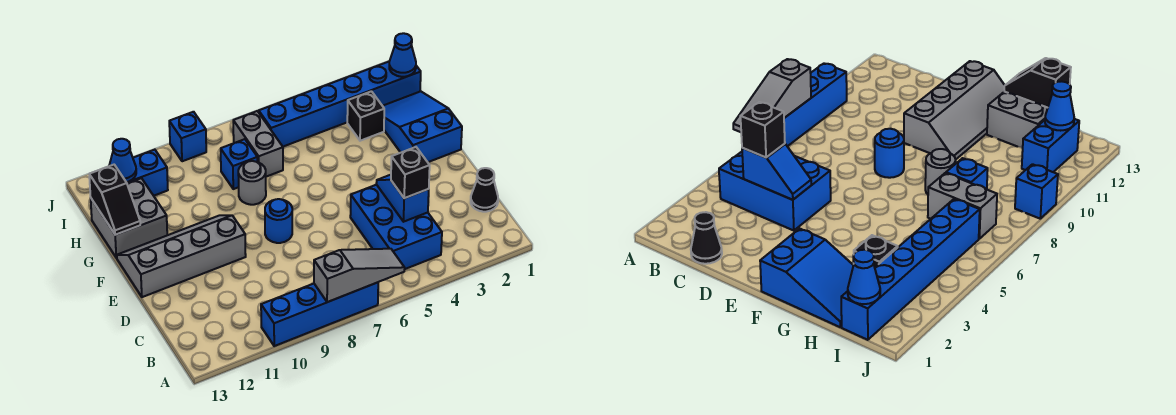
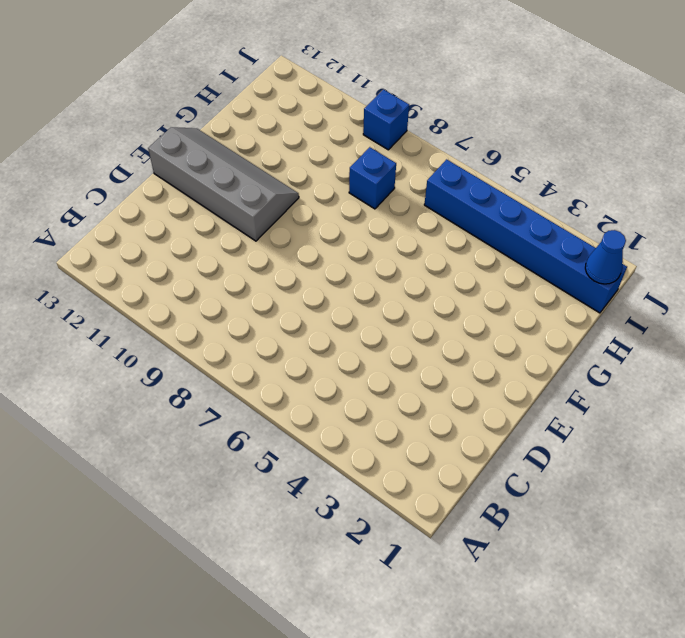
none -> blue 1x4 brick [261,282,378,346]
none -> blue 2x3 brick [350,185,442,269]
none -> black 1x1 cone [471,168,498,212]

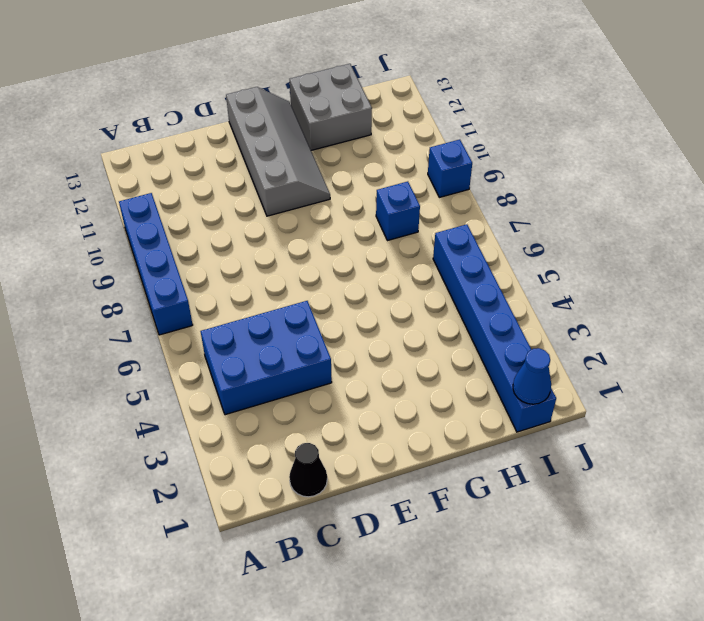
none -> blue 1x1 round brick [265,199,292,243]
none -> blue 2x3 slope [383,91,462,162]
none -> grey 1x1 round brick [238,161,266,205]

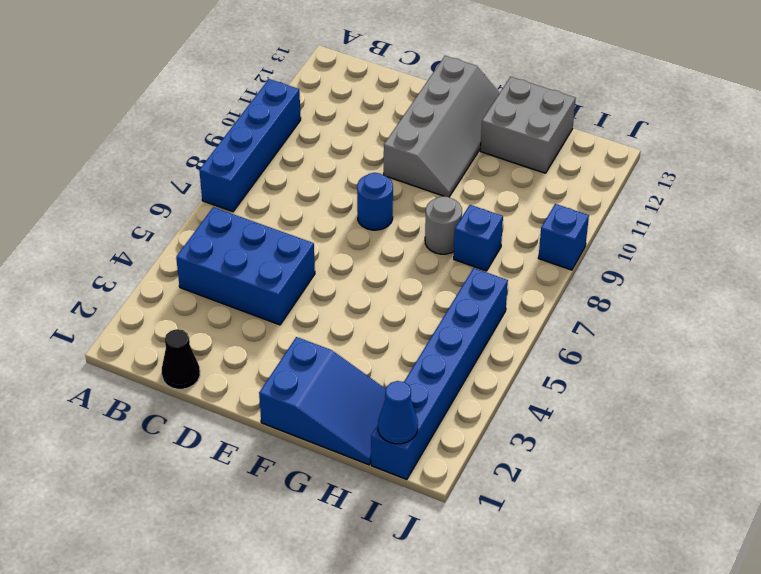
none -> black 1x1 brick [347,91,384,141]
none -> grey 1x2 brick [233,111,283,177]
none -> blue 1x2 brick [126,149,168,196]

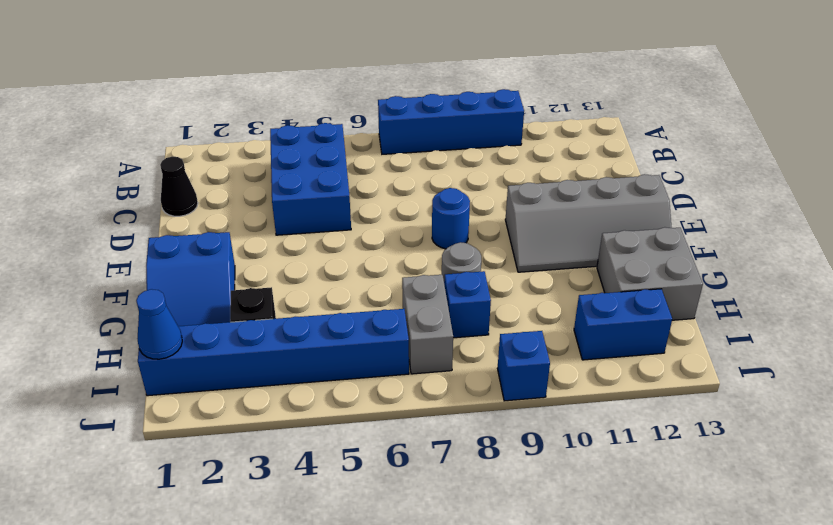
none -> grey 1x3 slope [314,249,405,302]
none -> blue 1x2 slope [376,175,429,222]
none -> black 1x2 slope [89,165,140,235]

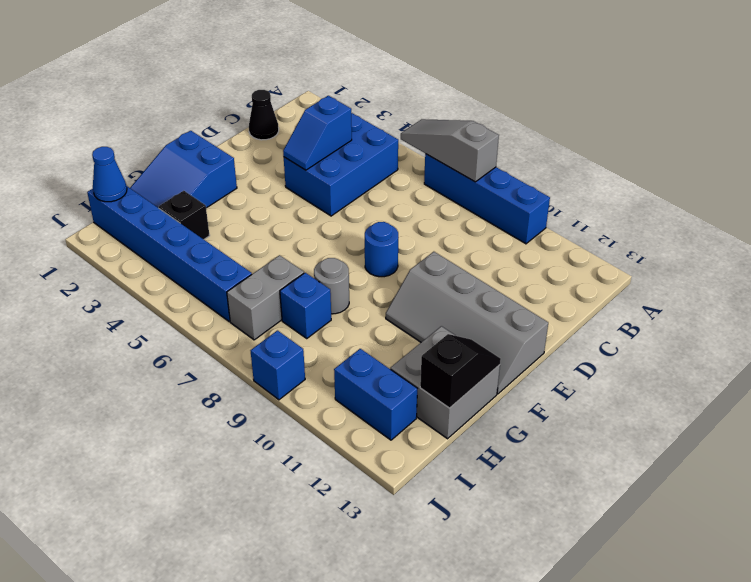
none -> blue 1x1 cone [109,139,136,182]
none -> black 1x1 brick [391,147,430,198]

